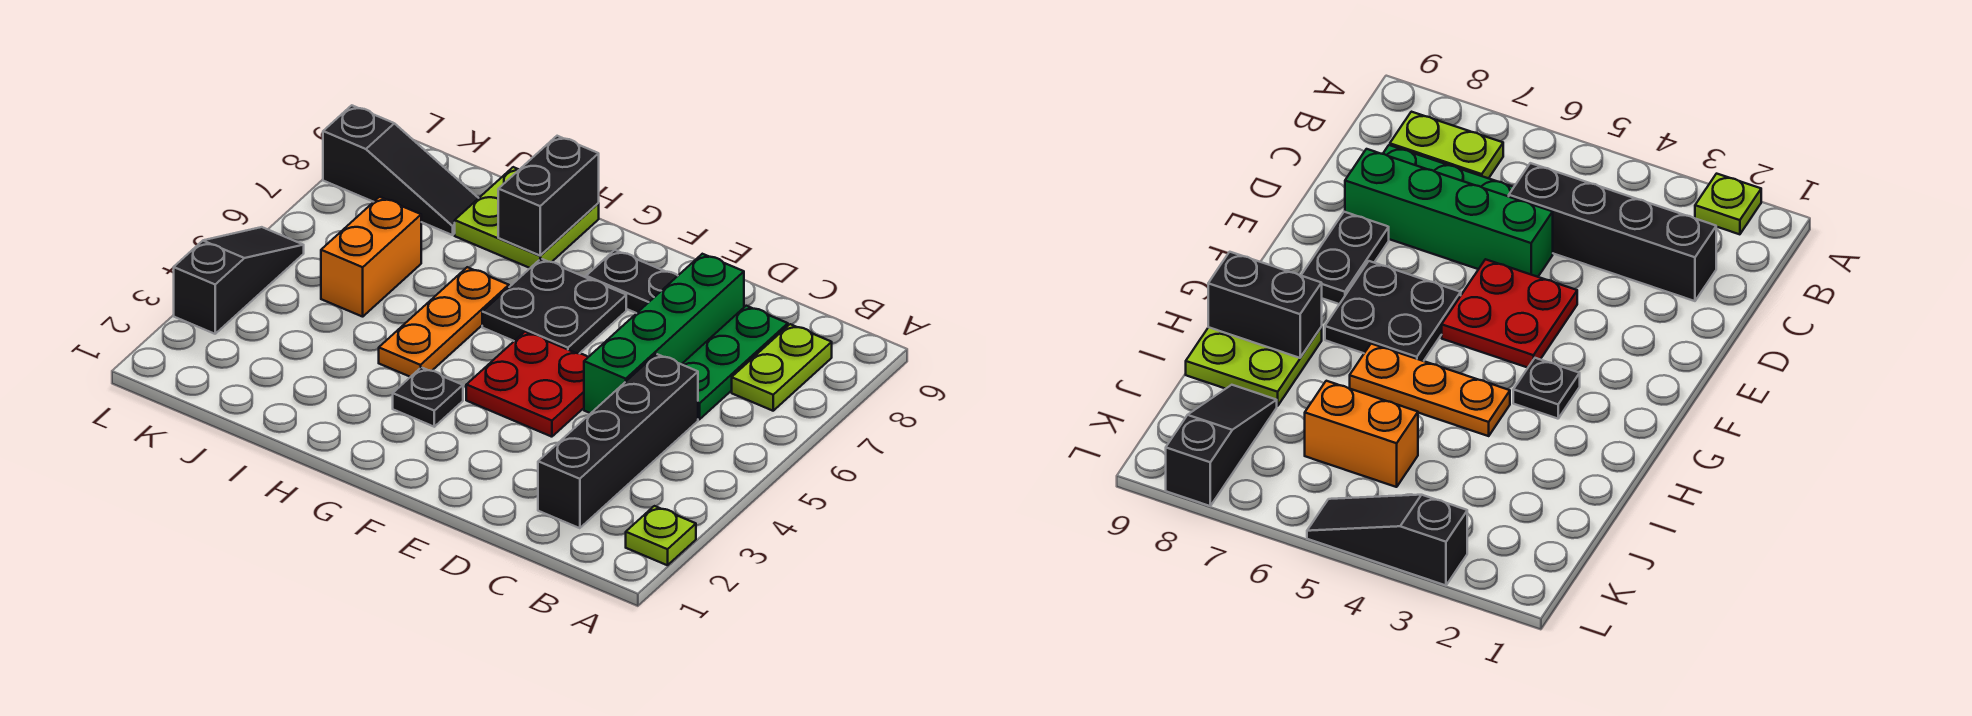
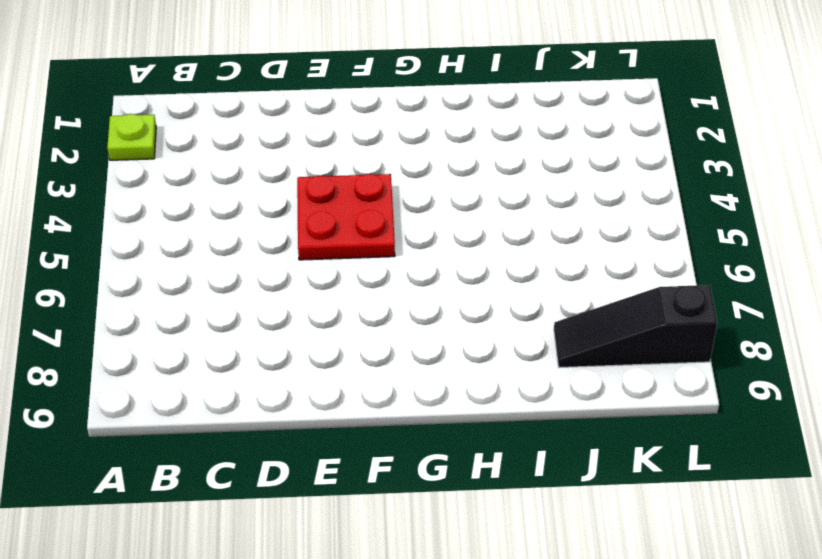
none -> lime 1x2 plate [732,324,832,411]
none -> black 1x4 brick [538,354,698,528]
none -> green 1x3 plate [682,306,788,419]

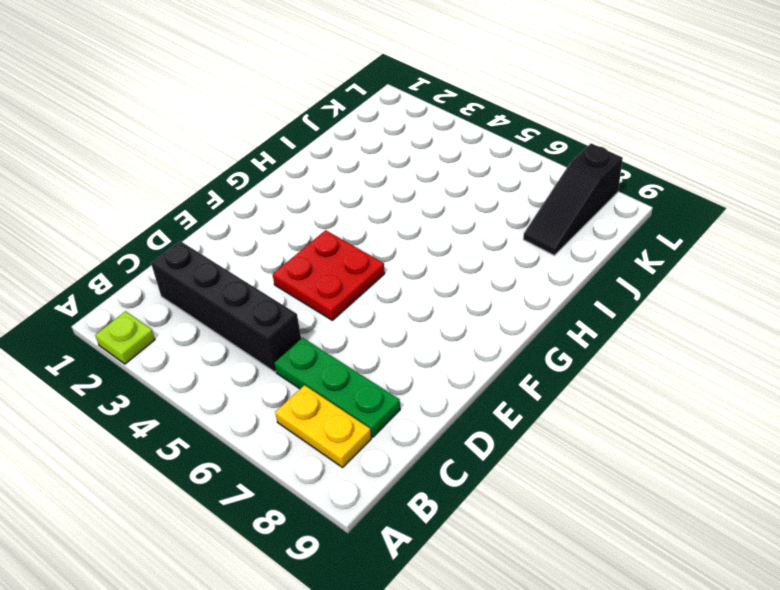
yellow 1x2 plate [275,385,371,467] -> lime 1x2 plate [732,324,832,411]
none -> green 1x4 brick [584,254,744,413]
none -> black 1x2 plate [586,250,678,313]
none -> black 2x2 plate [482,259,626,354]

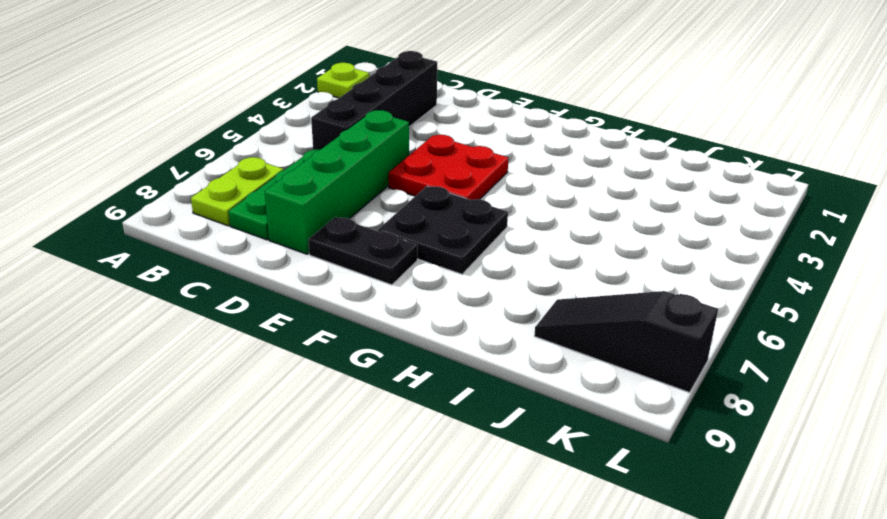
none -> black 1x1 plate [393,367,463,427]
none -> orange 1x3 plate [379,267,509,377]
none -> lime 2x2 plate [455,167,599,268]

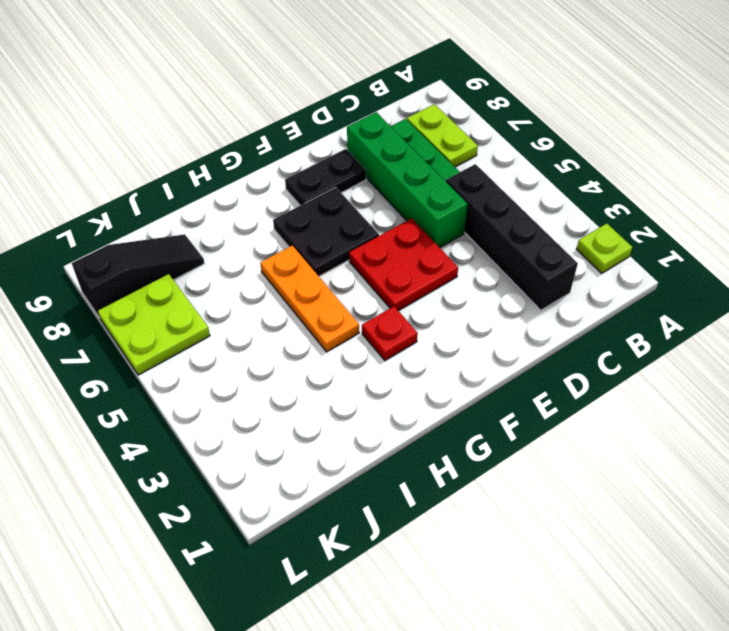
red 1x1 plate [362,306,418,360] -> black 1x1 plate [393,367,463,427]
lime 2x2 plate [97,274,210,375] -> lime 2x2 plate moved to [455,167,599,268]
none -> orange 1x2 brick [321,197,421,317]
none -> black 1x3 slope [174,227,304,334]
none -> black 1x2 brick [498,136,599,256]

